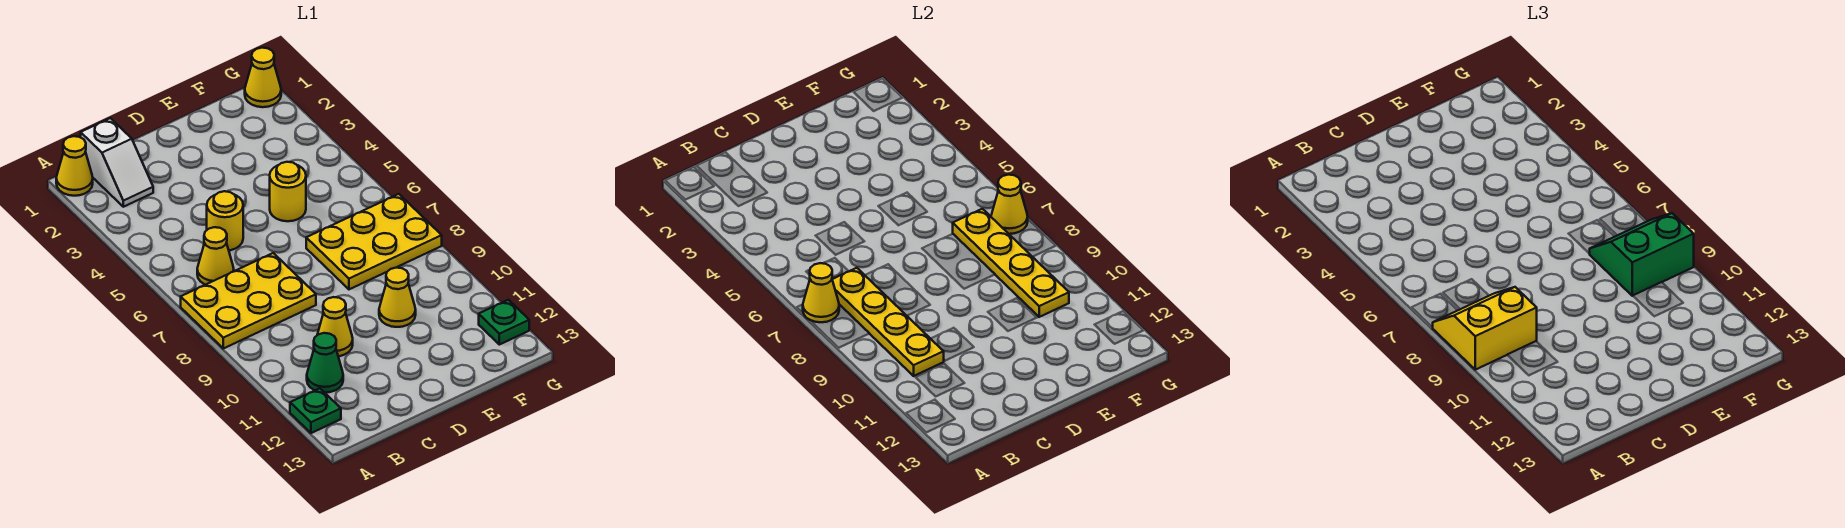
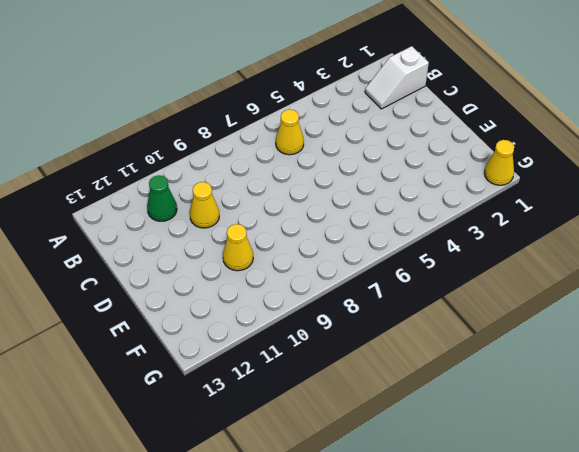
none -> yellow 1x1 cone [56,136,93,196]
none -> yellow 2x3 plate [181,253,316,349]
none -> green 1x1 plate [290,388,341,433]

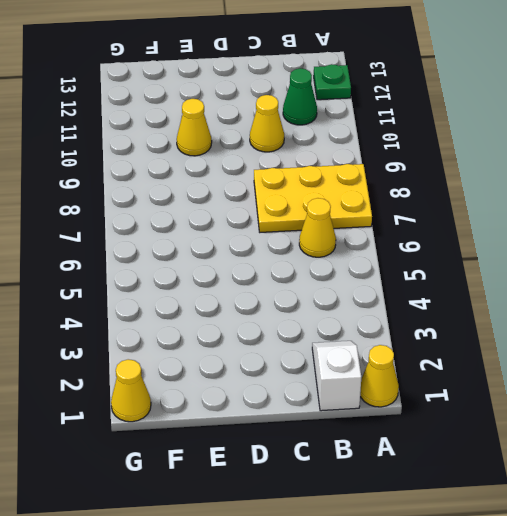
none -> yellow 1x1 round brick [207,191,243,250]
none -> yellow 1x1 round brick [270,162,306,221]
none -> yellow 2x3 plate [306,194,442,289]

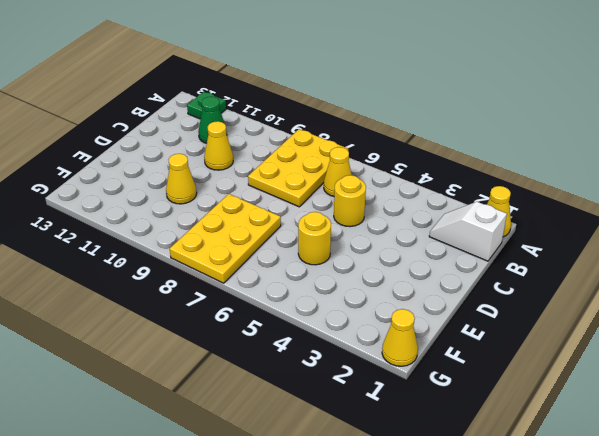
none -> green 1x1 plate [479,300,529,345]
none -> yellow 1x1 cone [803,263,839,322]
none -> yellow 1x4 plate [832,268,944,376]

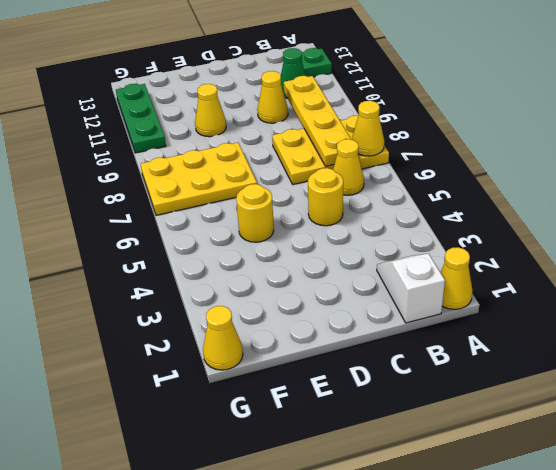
green 1x3 plate [116,84,166,153] -> green 1x1 plate [479,300,529,345]
none -> yellow 1x4 plate [953,209,1069,317]
none -> yellow 1x1 cone [991,175,1028,234]
none -> yellow 2x2 slope [1432,287,1537,370]

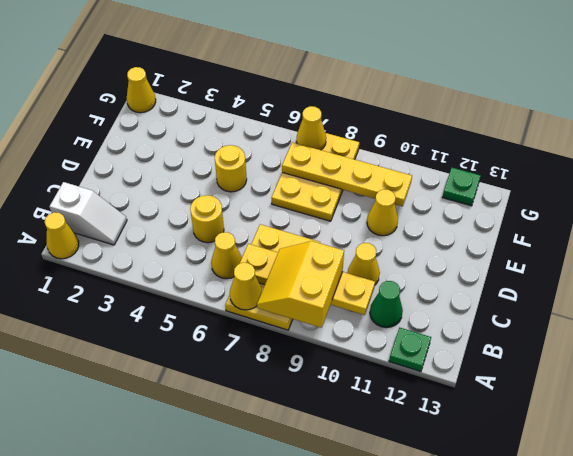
none -> green 2x2 slope [1590,213,1694,296]

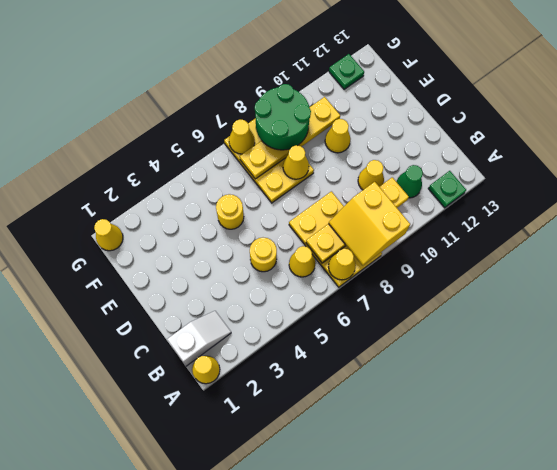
yellow 1x1 cone [283,145,309,179] -> none
green 2x2 round brick [255,84,311,150] -> green 2x2 slope [1590,213,1694,296]

